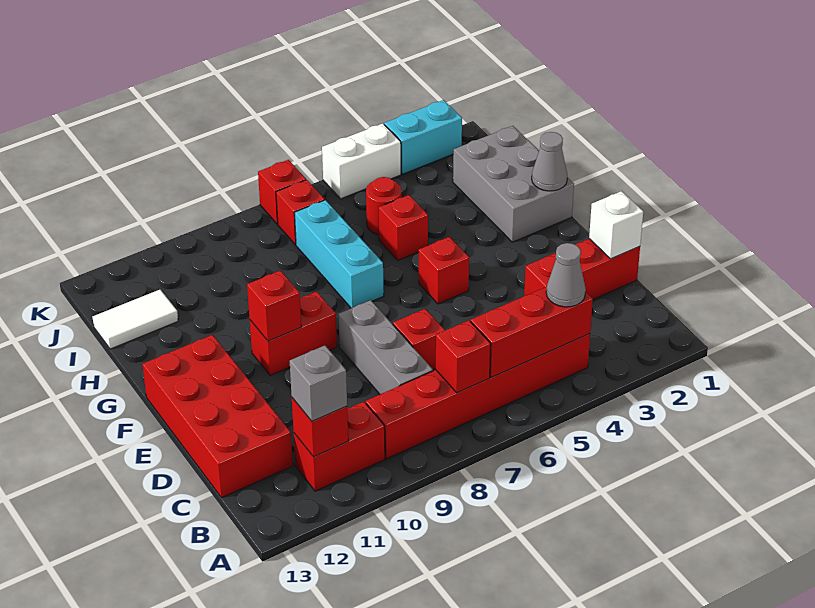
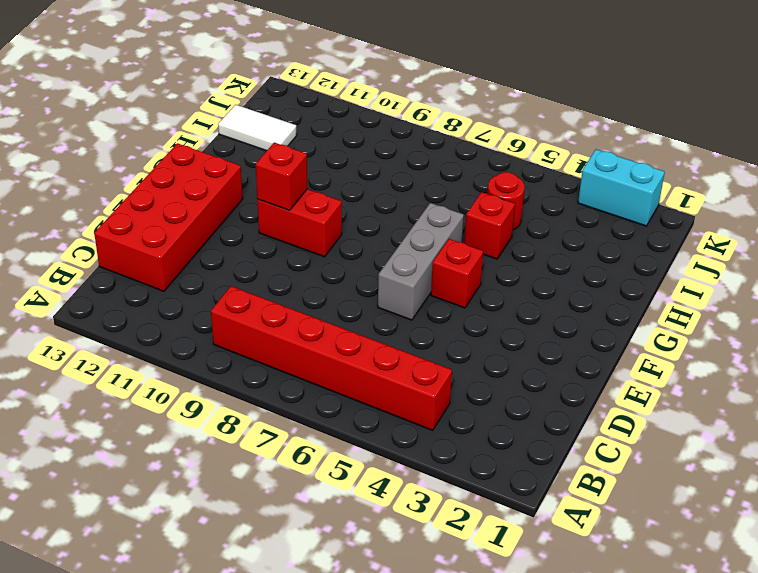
grey 1x3 brick [378,203,464,320] -> grey 1x3 brick moved to [338,300,433,394]
none -> red 1x2 brick [294,402,385,491]
none -> red 1x3 brick [524,239,640,299]
none -> red 1x1 brick [393,309,445,370]

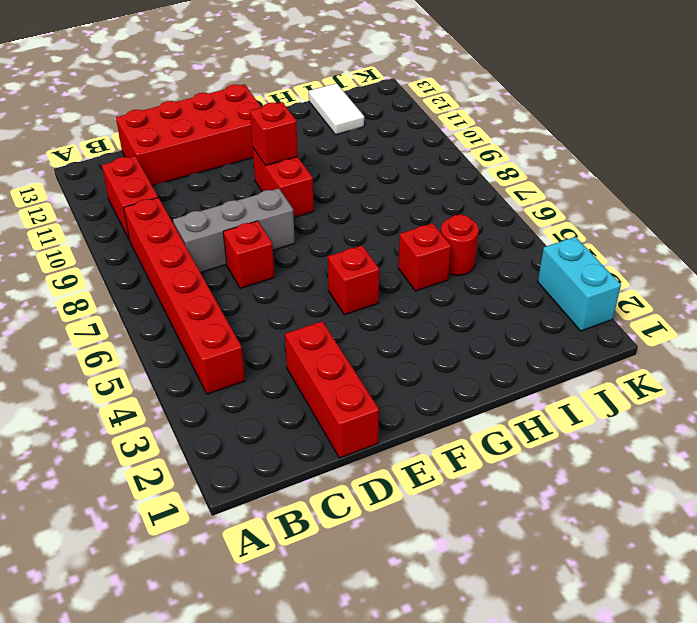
none -> grey 2x3 brick [453,126,574,242]
none -> cyan 1x3 brick [295,200,384,308]
none -> red 1x1 brick [276,180,325,245]

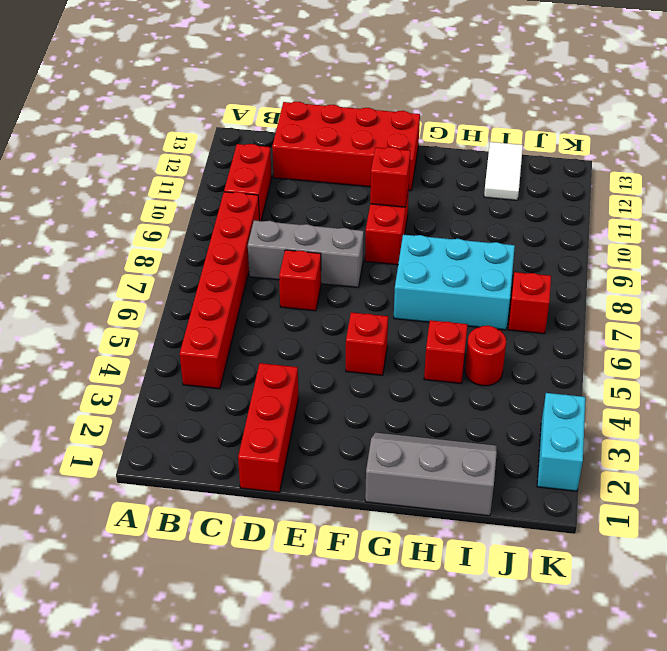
grey 2x3 slope [365,433,497,516] -> grey 2x3 brick [453,126,574,242]
cyan 2x3 brick [394,235,515,330] -> cyan 1x3 brick [295,200,384,308]
none -> white 1x2 brick [322,123,401,199]
none -> red 1x1 brick [258,160,306,224]
none -> red 1x3 brick [471,287,593,377]

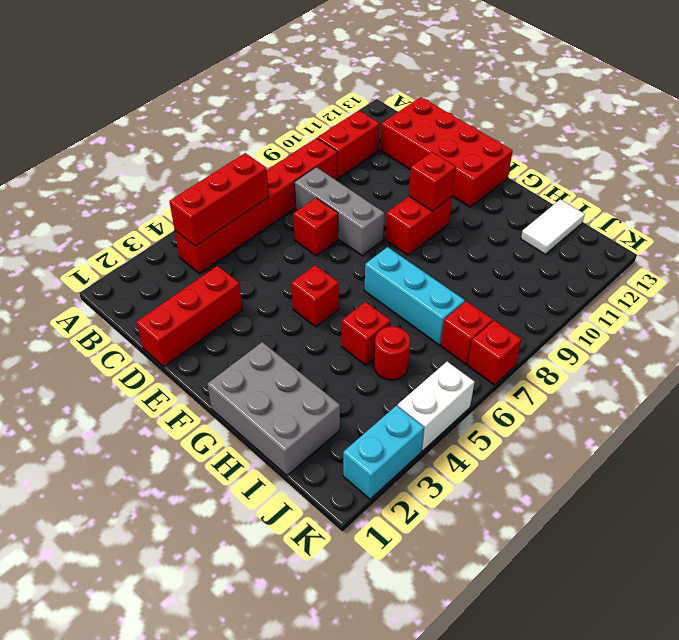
none -> red 1x1 brick [436,320,491,393]
none -> red 1x1 brick [292,398,348,457]
none -> white 1x1 brick [589,191,643,259]

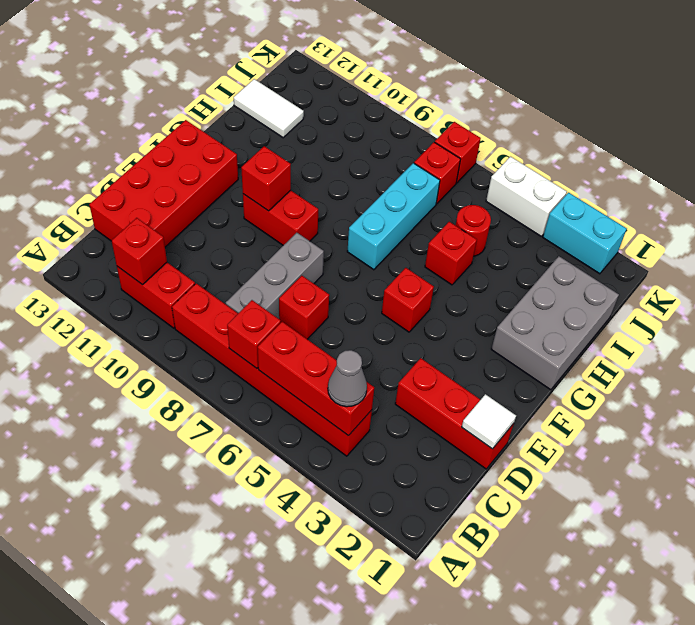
white 1x1 tile [462,394,516,449] -> white 1x1 brick [589,191,643,259]
none -> grey 1x1 cone [532,132,567,191]
none -> grey 1x1 brick [290,346,347,421]

